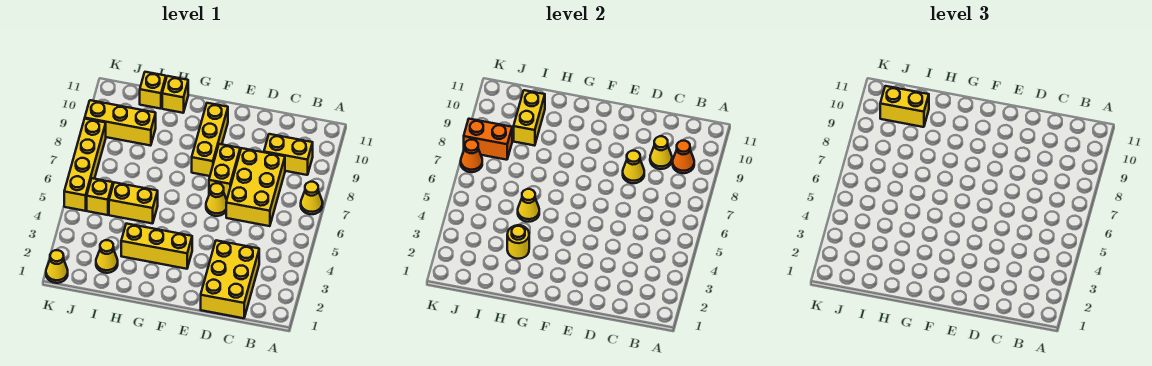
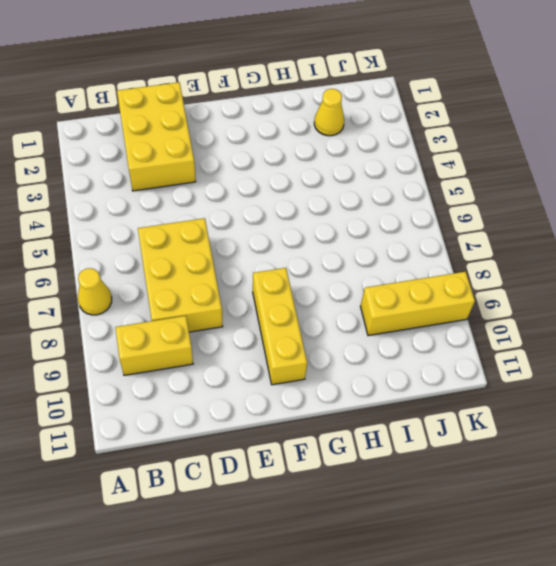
none -> yellow 1x1 cone [206,183,227,216]
none -> yellow 1x2 brick [209,144,240,199]
none -> yellow 1x3 brick [121,224,192,269]

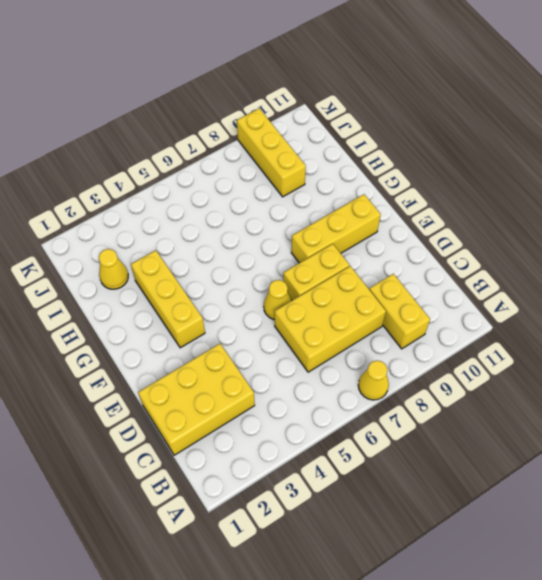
none -> yellow 1x2 brick [109,182,158,224]
none -> yellow 1x1 brick [162,76,188,113]
none -> yellow 1x1 brick [140,72,166,109]

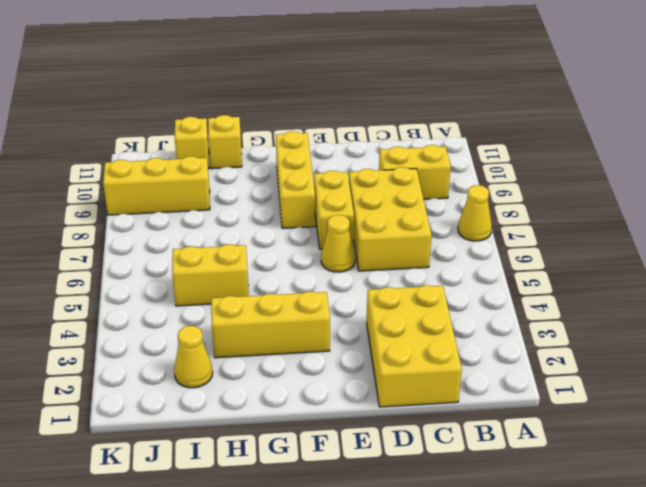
none -> yellow 1x1 brick [87,178,113,215]
none -> yellow 1x1 cone [46,250,68,283]
none -> yellow 1x4 brick [64,119,106,211]

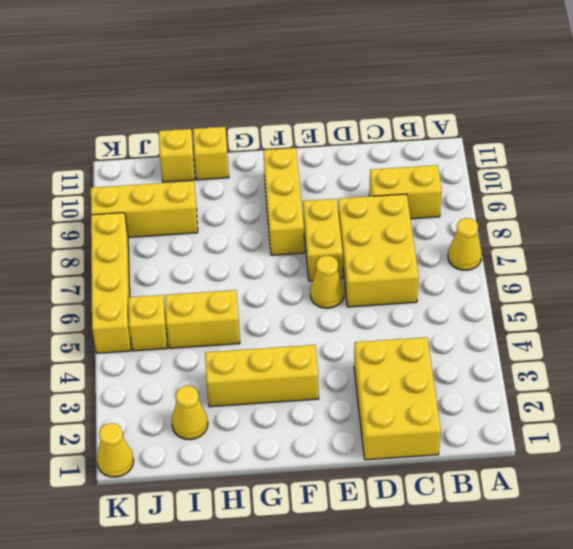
none -> orange 1x1 cone [673,141,694,173]
none -> yellow 1x1 cone [650,136,672,169]
none -> yellow 1x1 cone [623,151,644,183]

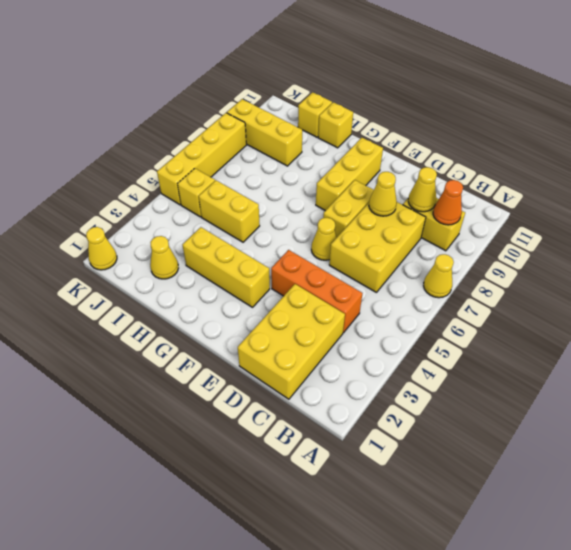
orange 1x3 brick [271,250,362,333] -> none
none -> yellow 1x1 round brick [507,225,529,259]
none -> yellow 1x1 cone [518,189,539,222]
none -> yellow 1x2 brick [514,90,545,146]

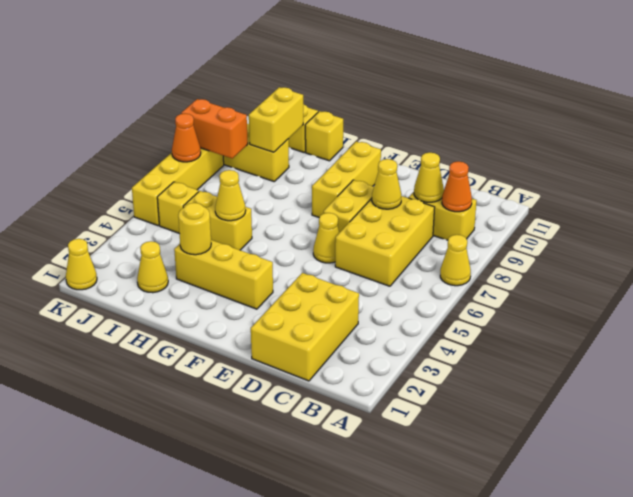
none -> yellow 1x2 brick [880,86,929,127]

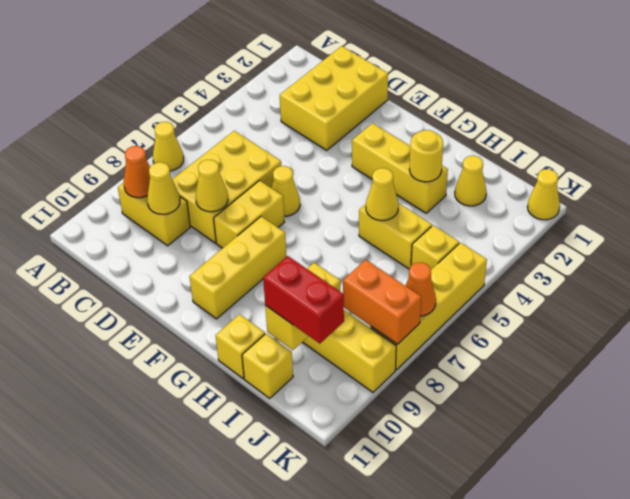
red 1x2 brick [263,256,344,344] -> yellow 1x2 brick [880,86,929,127]

